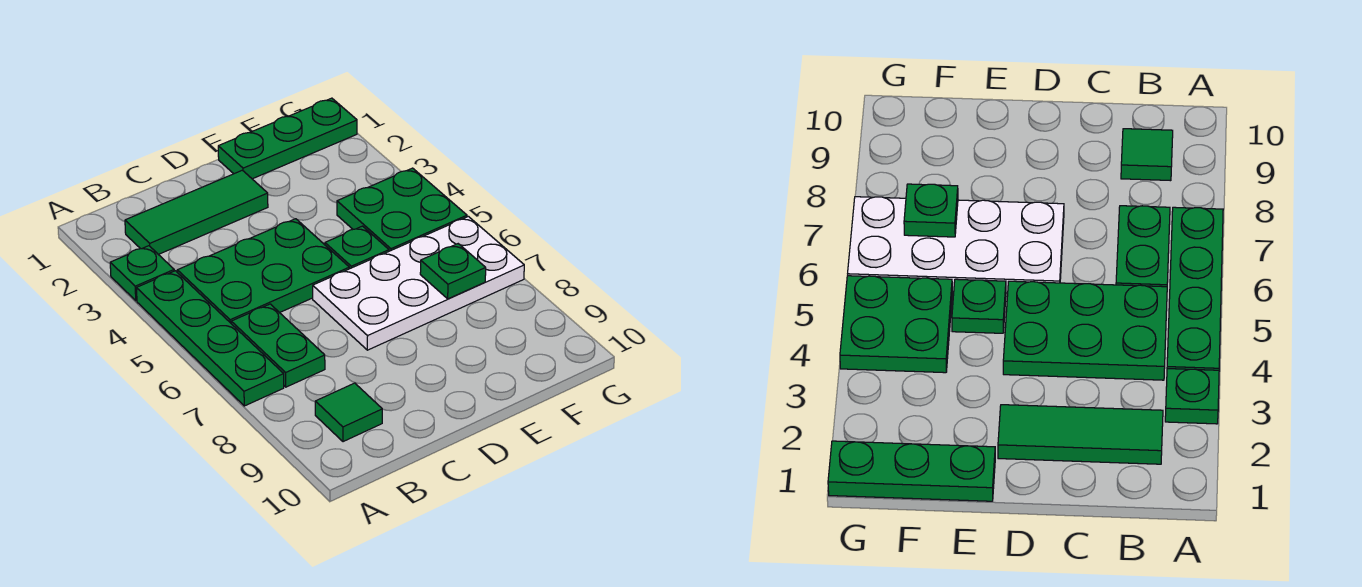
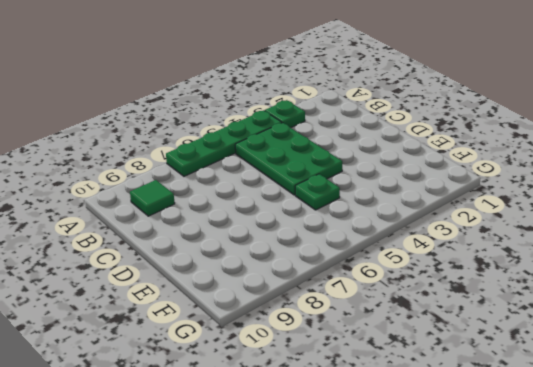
none -> green 1x3 tile [125,170,268,254]
none -> green 1x2 plate [231,304,325,387]

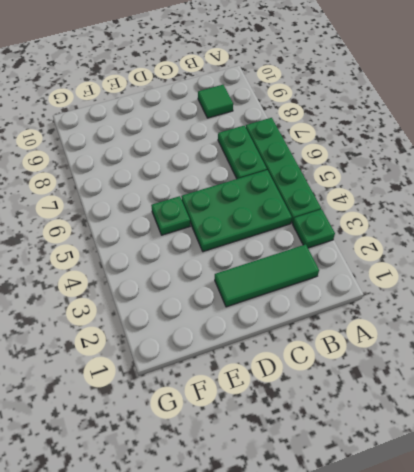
none -> white 2x4 plate [313,216,524,350]
none -> green 1x3 plate [218,98,357,179]

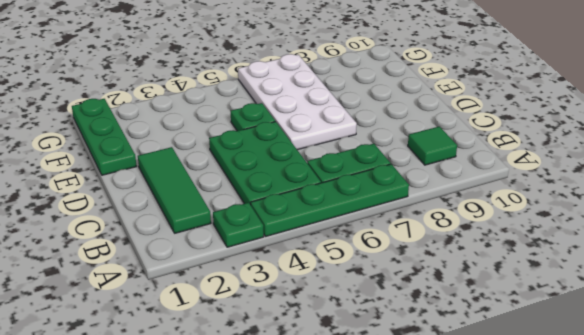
none -> green 2x2 plate [337,168,467,251]
none -> green 1x1 plate [420,244,486,299]

